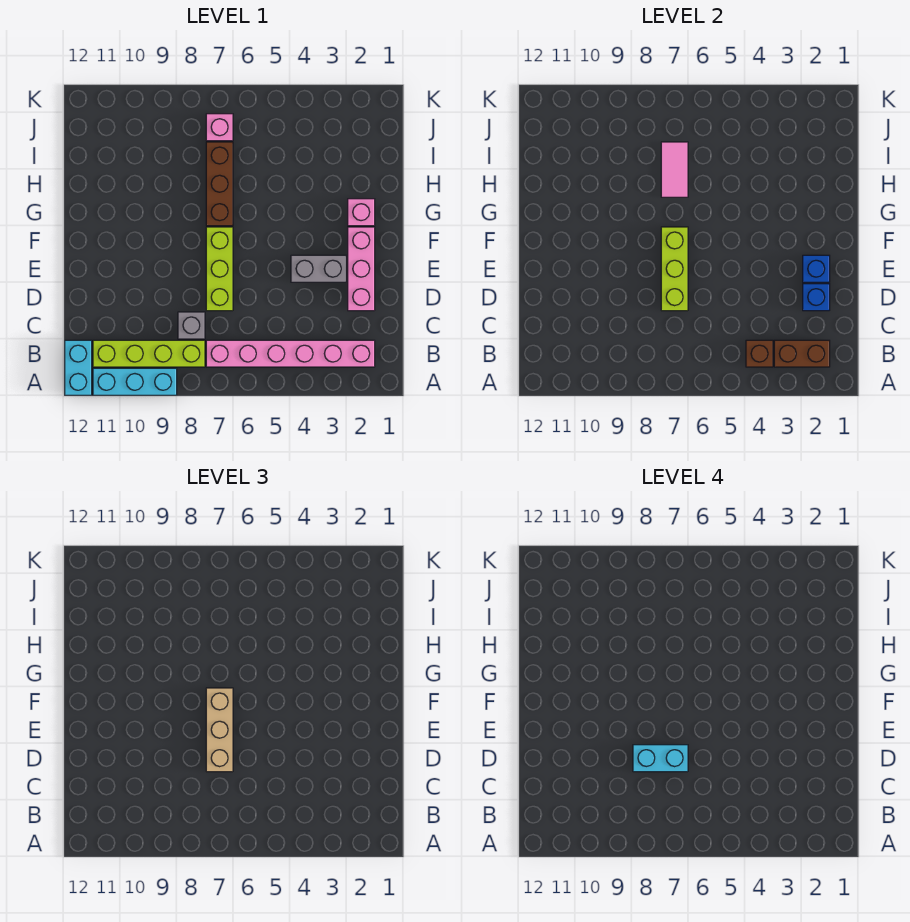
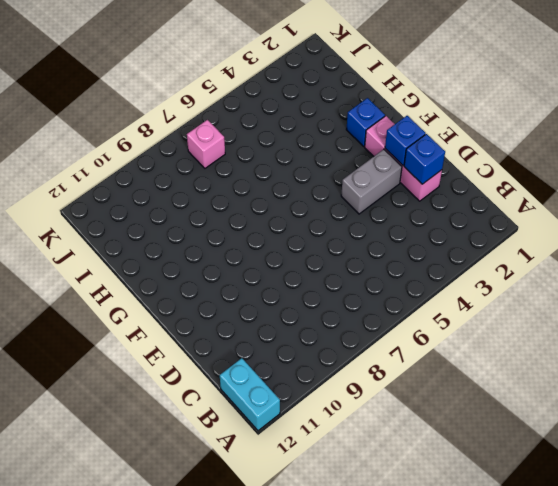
blue 1x1 brick [346,98,385,146] -> pink 1x1 brick [348,199,375,226]
none -> cyan 1x3 brick [93,368,177,395]
none -> pink 1x6 brick [206,340,375,367]
none -> lime 1x4 brick [93,340,205,367]

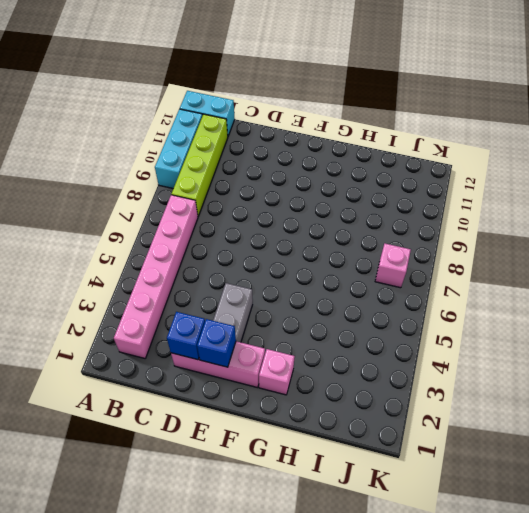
none -> grey 1x1 brick [178,312,205,339]
none -> lime 1x3 brick [206,227,233,311]
none -> brown 1x3 brick [206,142,233,226]

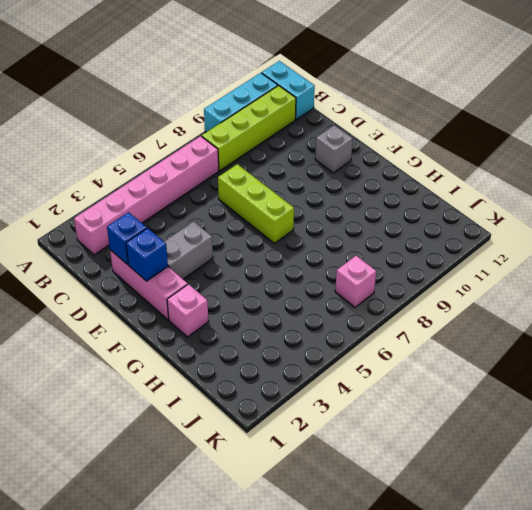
grey 1x1 brick [315,125,353,173] -> grey 1x1 brick moved to [178,312,205,339]
none -> brown 1x3 brick [206,142,233,226]
none -> brown 1x2 brick [774,340,830,367]
none -> brown 1x1 brick [746,340,773,367]

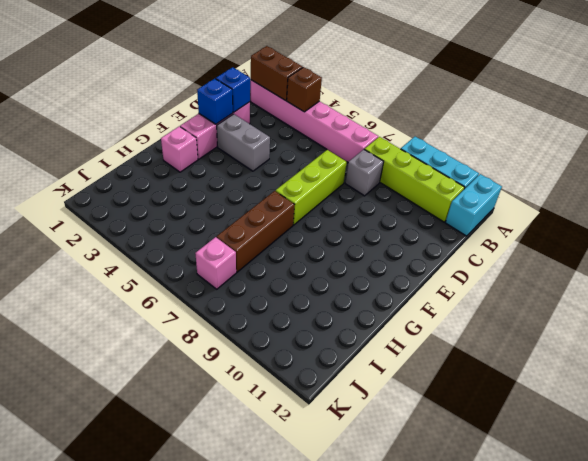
none -> lime 1x3 brick [661,227,688,311]
none -> pink 1x2 tile [661,142,688,197]
none -> tan 1x3 brick [206,688,233,772]

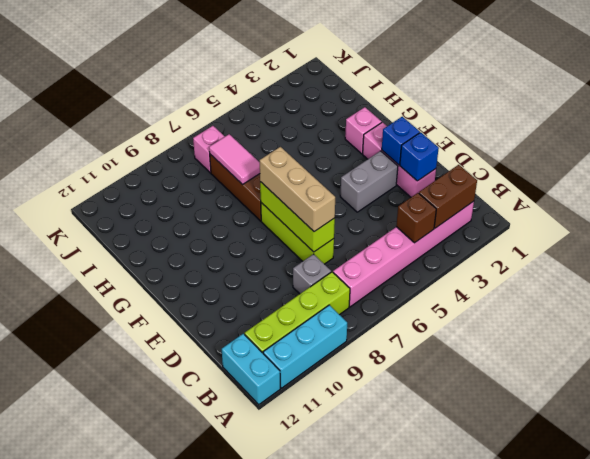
none -> cyan 1x2 brick [633,745,688,772]

